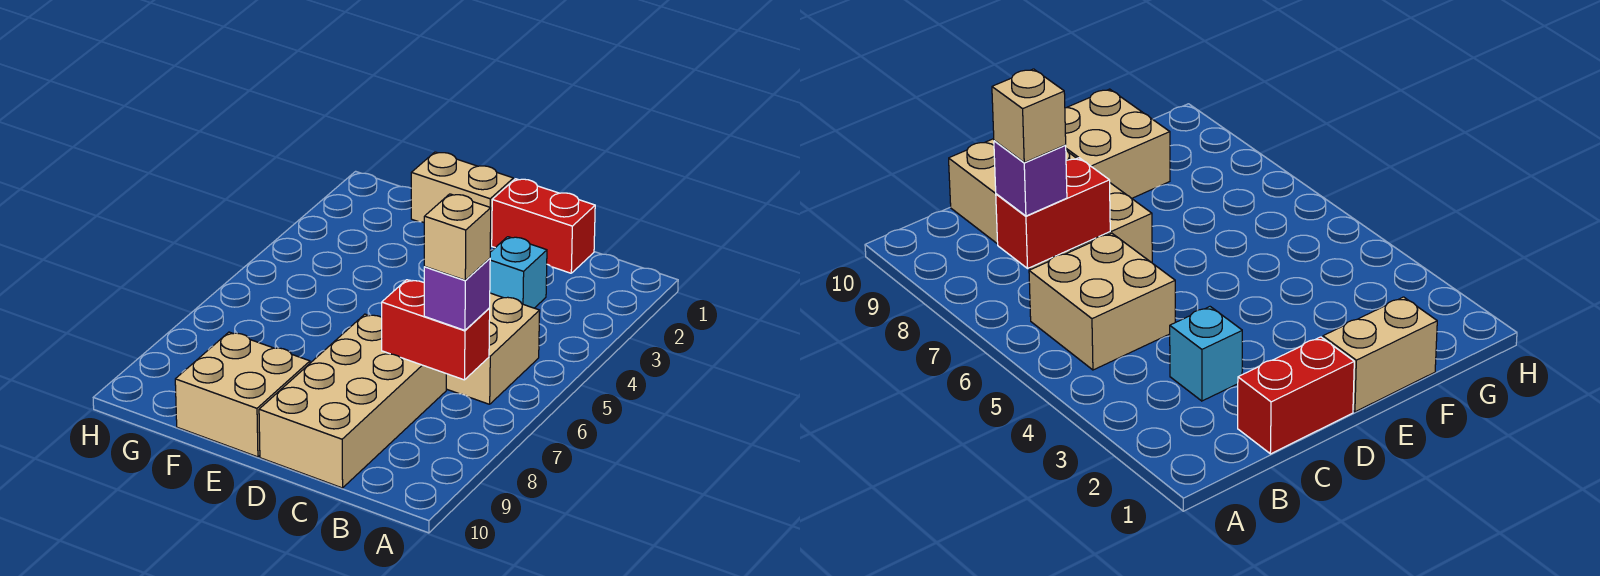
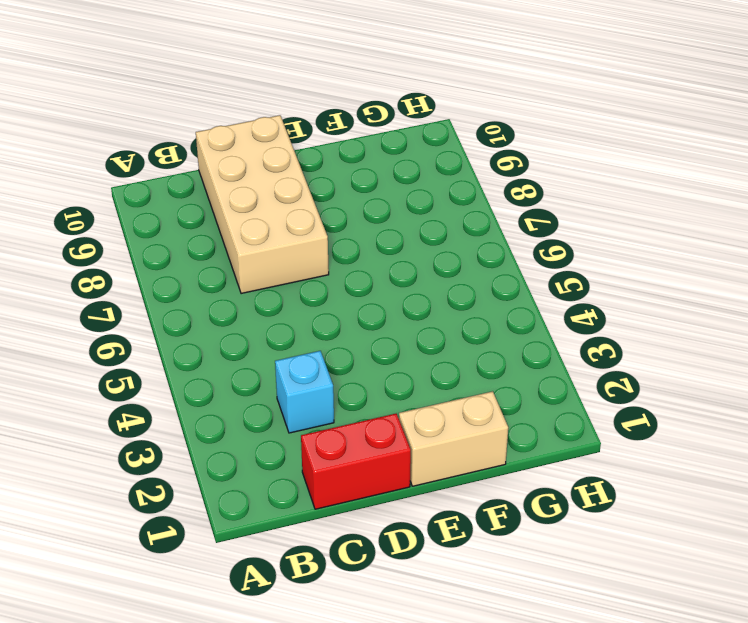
none -> tan 2x2 brick [446,293,540,404]
none -> tan 2x2 brick [175,332,310,457]

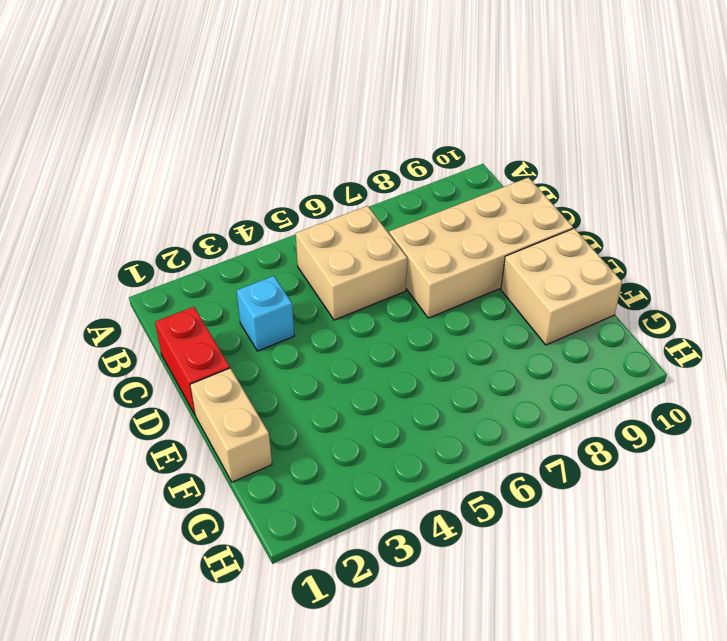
none -> red 1x2 brick [382,280,490,380]
none -> purple 1x1 brick [424,258,490,330]

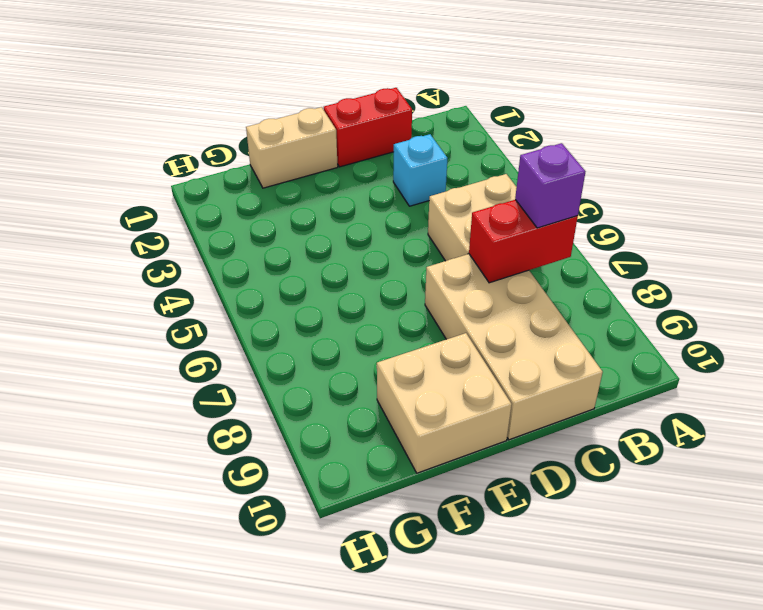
none -> tan 1x1 brick [424,194,491,280]

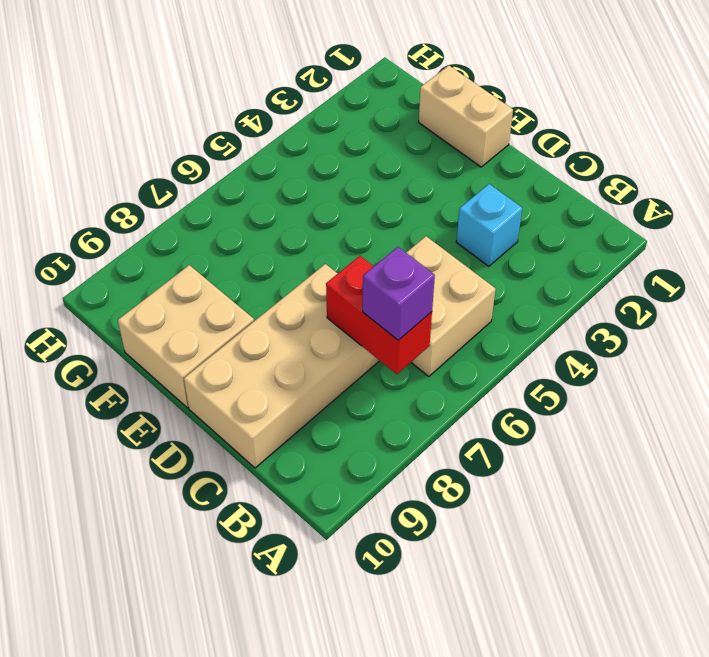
none -> red 1x2 brick [492,179,595,273]
none -> tan 1x1 brick [424,194,491,280]

